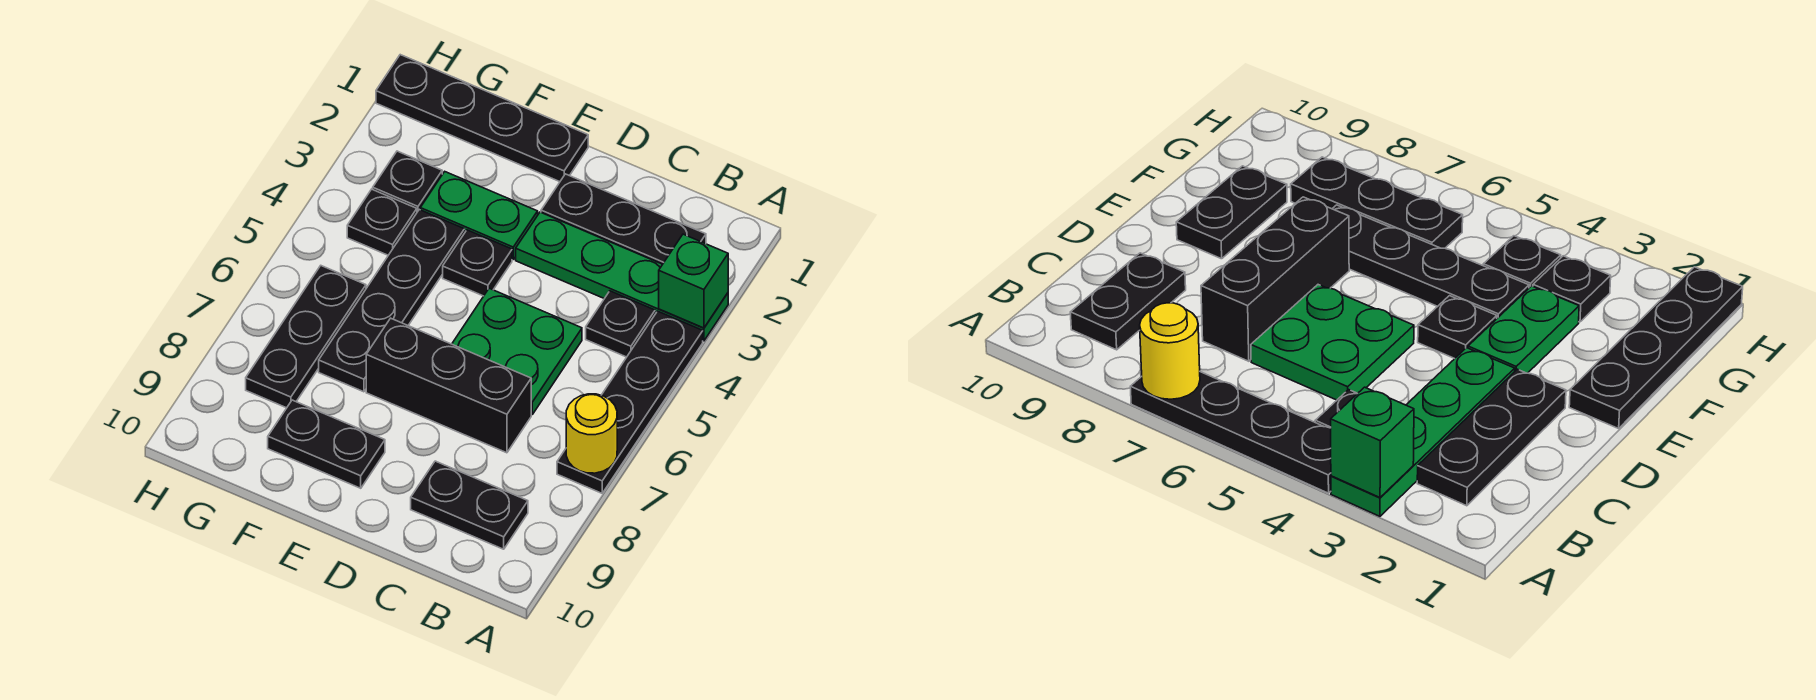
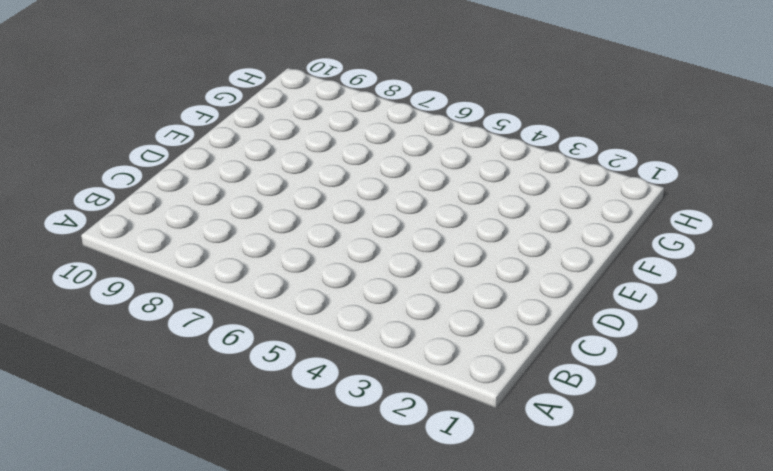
none -> green 1x4 plate [516,212,728,341]
none -> black 1x4 plate [557,311,703,493]
none -> black 1x3 plate [541,174,706,264]

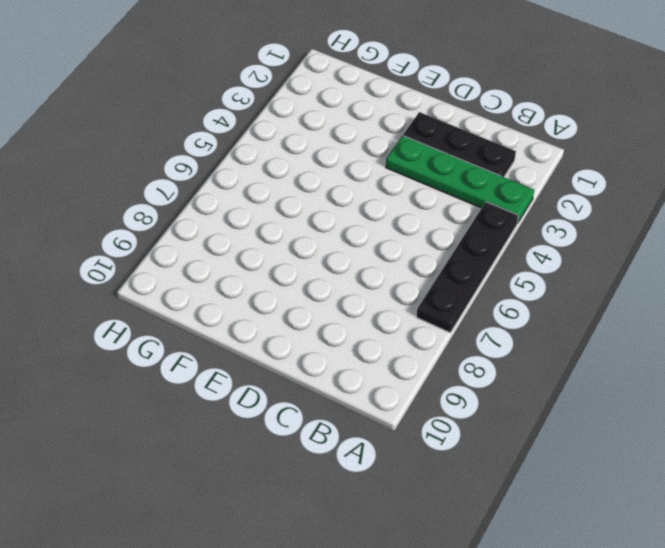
none -> black 1x1 plate [586,291,655,357]
none -> black 1x2 plate [411,461,528,549]
none -> green 2x2 plate [452,288,582,414]

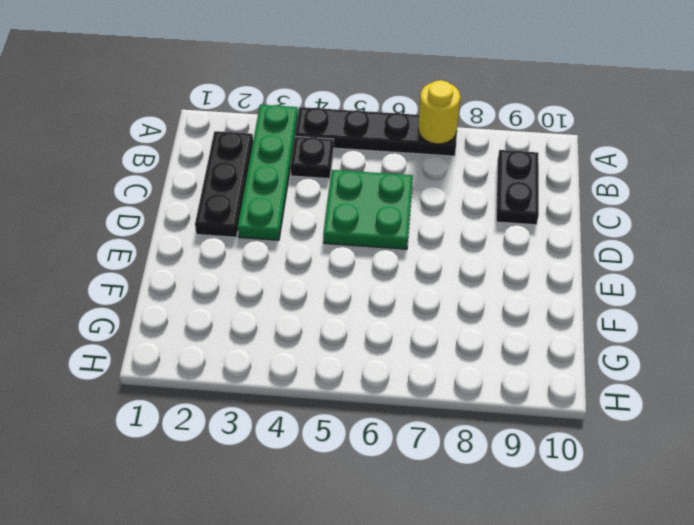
none -> black 1x3 brick [366,318,531,453]
none -> black 1x4 plate [376,55,588,182]
none -> green 1x2 plate [420,172,538,259]

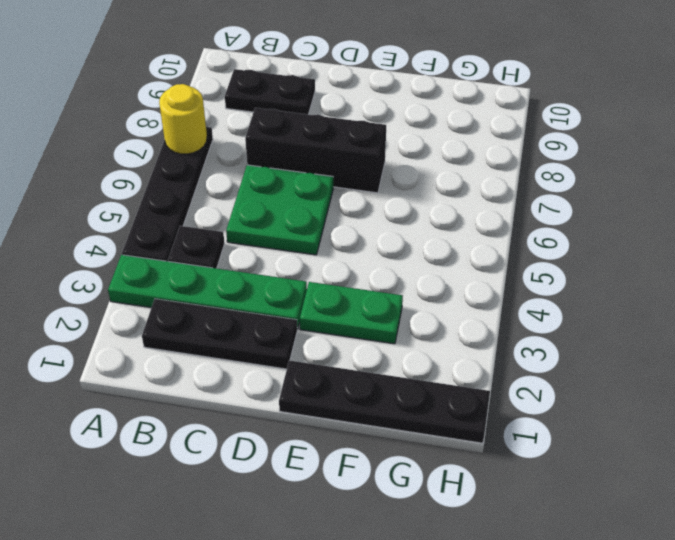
none -> black 1x1 plate [443,230,512,296]
none -> black 1x2 plate [268,400,385,488]
none -> black 1x4 plate [319,210,464,392]

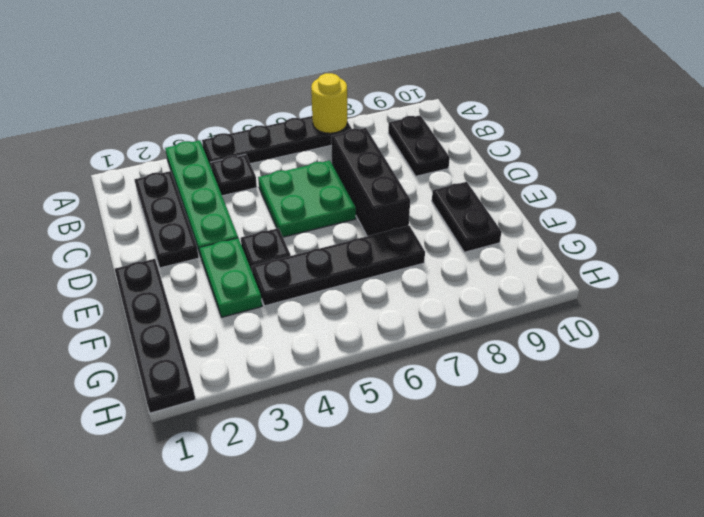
none -> black 1x1 plate [373,151,442,212]
none -> black 1x1 plate [347,189,417,255]
none -> black 1x3 plate [246,266,366,408]

